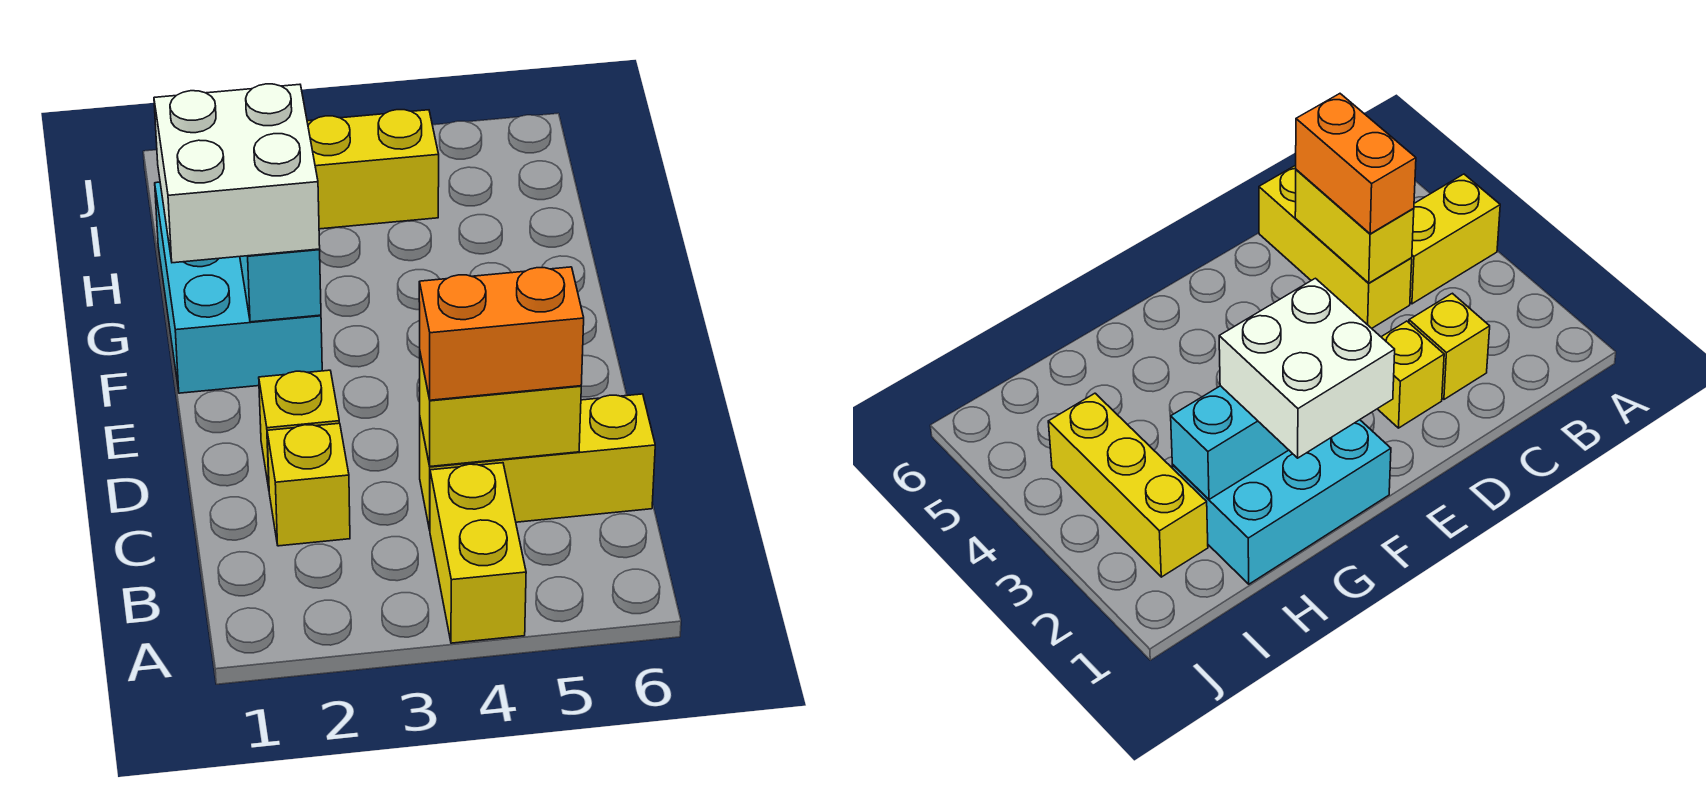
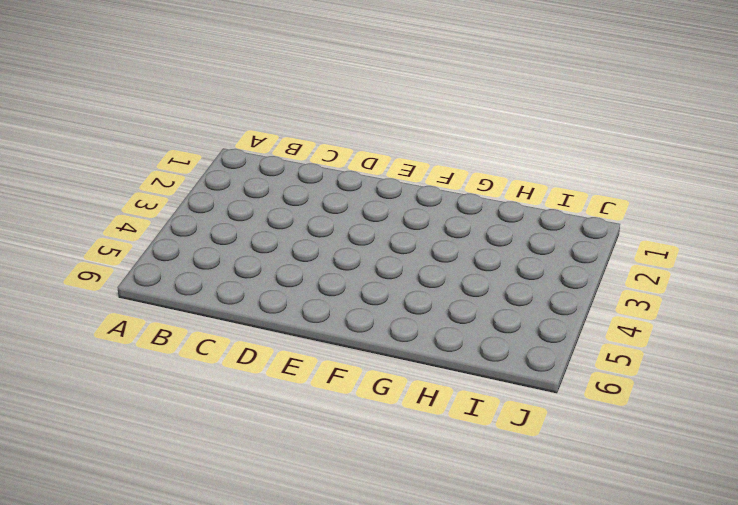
none -> yellow 1x2 brick [430,463,526,643]
none -> yellow 1x1 brick [267,423,350,546]

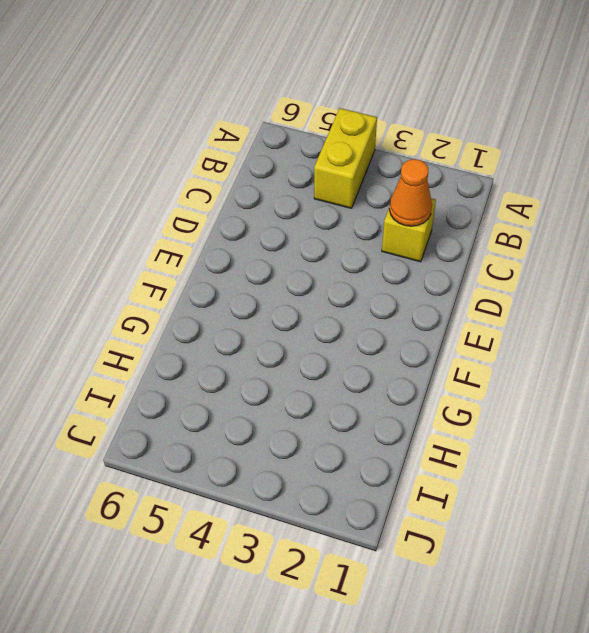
orange 1x1 cone [389,159,432,226] -> none
none -> yellow 1x3 brick [420,394,655,530]
none -> yellow 1x1 brick [259,370,339,488]

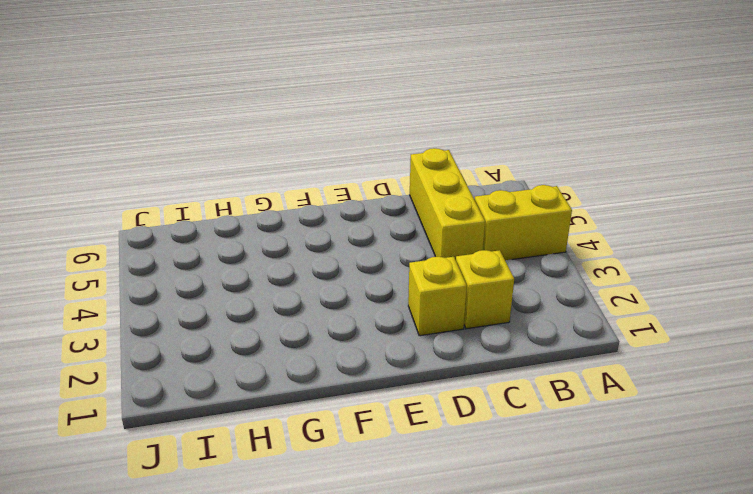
none -> cyan 2x3 brick [155,182,322,393]
none -> yellow 1x3 brick [307,110,439,229]

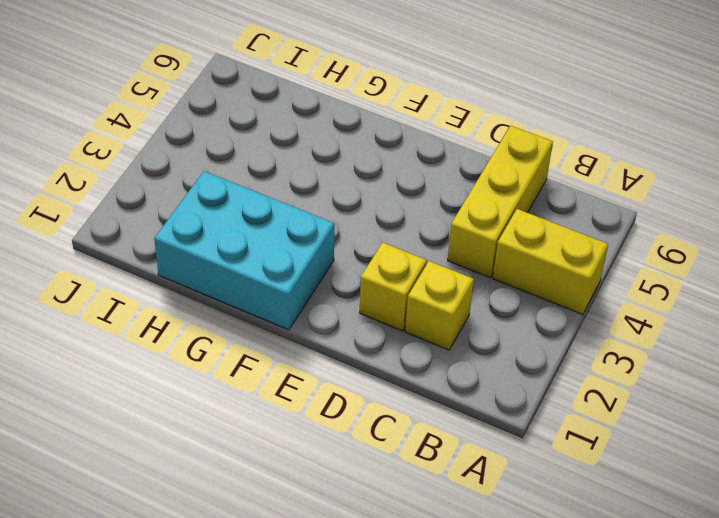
none -> yellow 1x3 brick [307,110,439,229]
none -> yellow 1x2 brick [420,354,581,466]

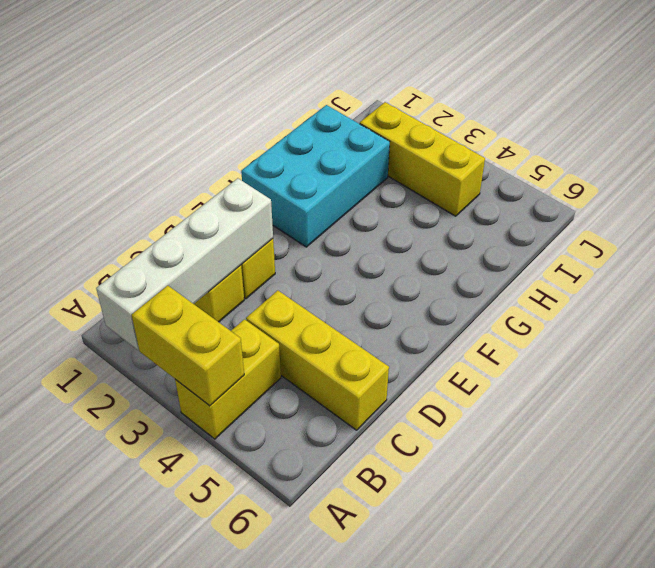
white 1x4 brick [96,178,273,350] -> none
yellow 1x2 brick [132,286,244,406] -> yellow 1x2 brick moved to [420,354,581,466]
none -> cyan 1x3 brick [240,249,321,322]
none -> orange 1x2 brick [419,267,584,400]

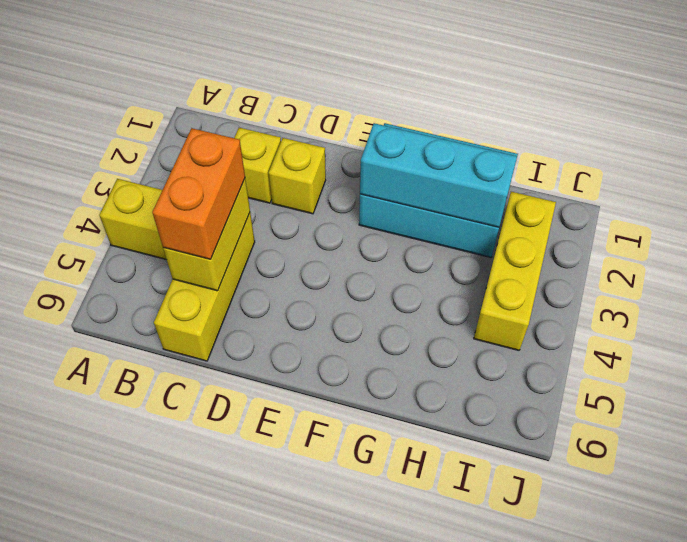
none -> white 2x2 brick [154,84,320,263]

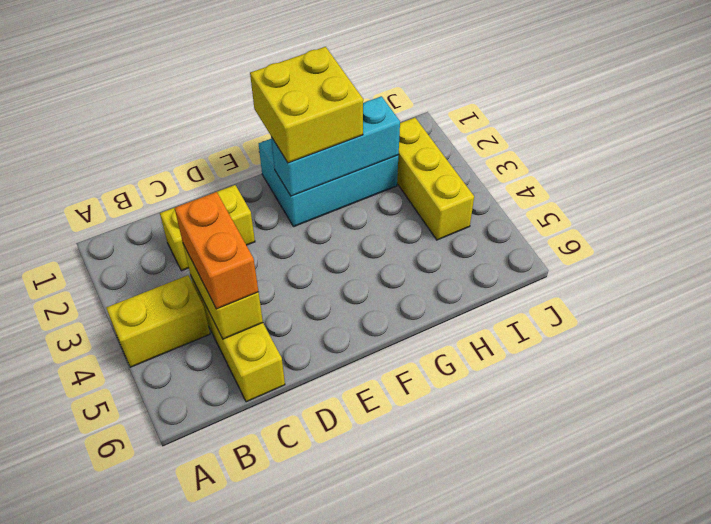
yellow 2x2 brick [250,47,363,163] -> white 2x2 brick [154,84,320,263]

